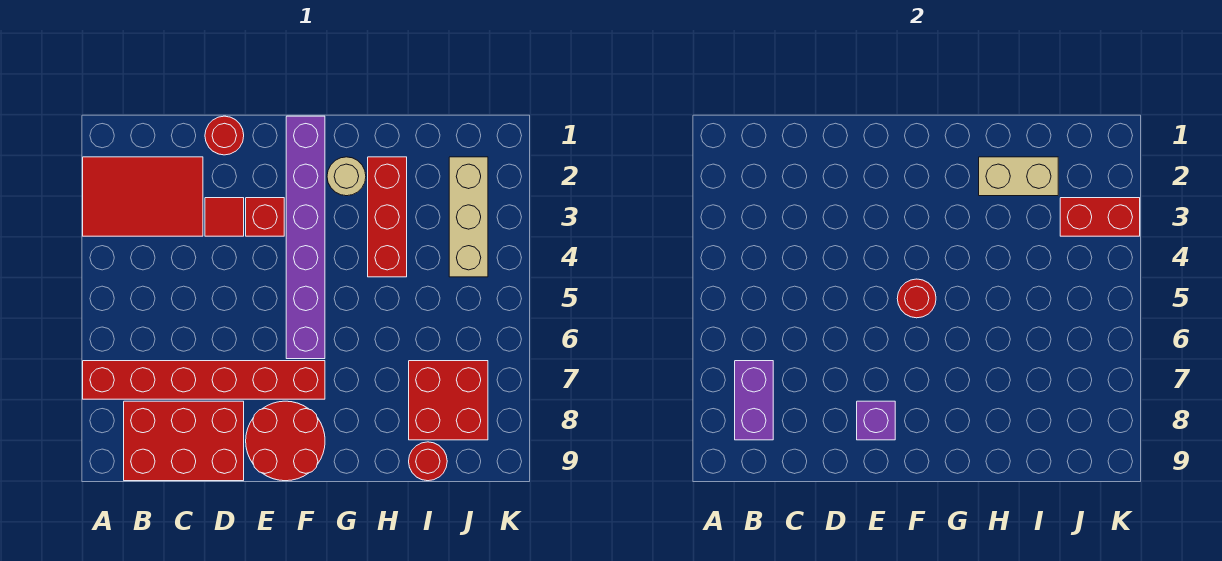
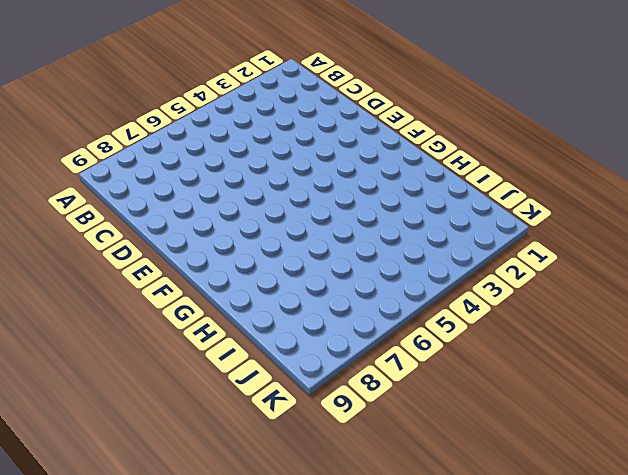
none -> red 2x3 tile [83,157,203,236]
none -> red 1x6 brick [83,361,325,399]
none -> red 2x3 brick [124,401,244,481]

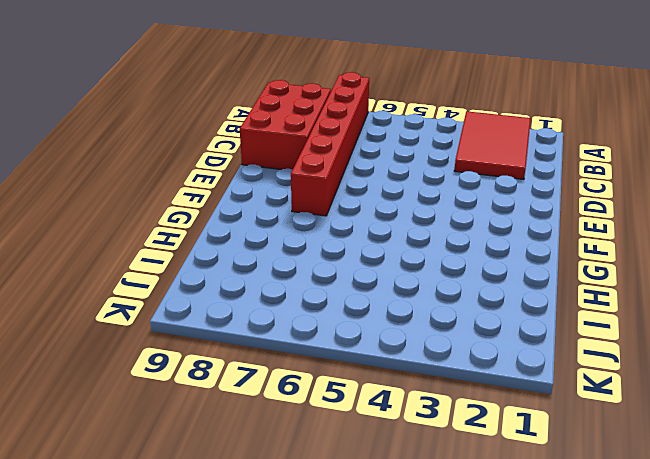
none -> red 1x1 round brick [205,116,244,155]
none -> red 1x1 tile [205,198,244,236]
none -> red 1x1 brick [246,198,284,236]

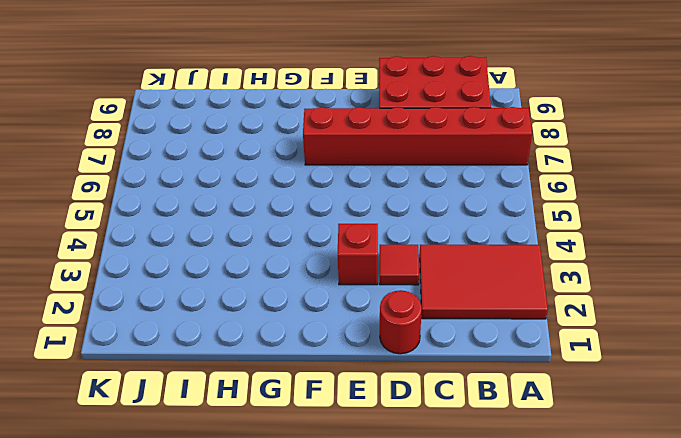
none -> red 2x2 round brick [246,401,325,481]
none -> purple 1x6 brick [286,116,325,359]
none -> tan 1x1 round brick [327,157,366,196]

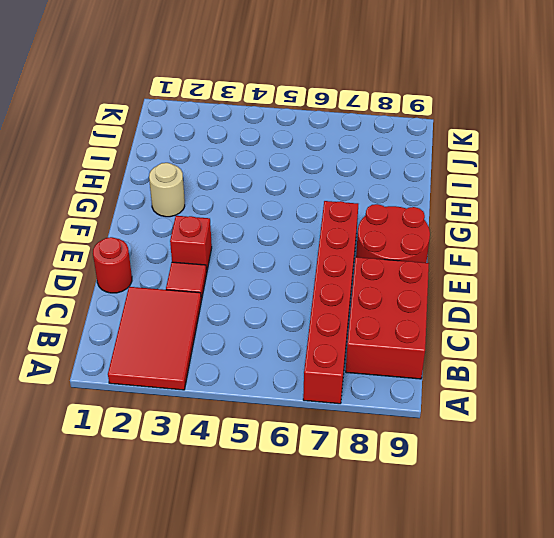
none -> purple 1x6 brick [286,116,325,359]
none -> red 1x3 brick [368,157,407,277]
none -> red 2x2 brick [409,361,488,440]

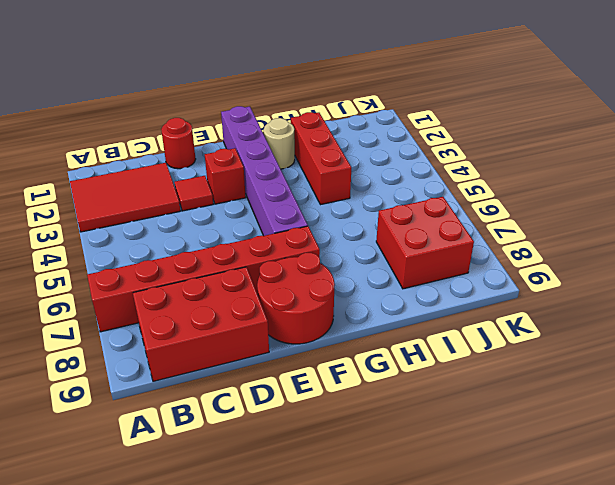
none -> red 1x1 round brick [409,442,447,481]
none -> tan 1x3 brick [449,157,488,277]
none -> purple 1x2 brick [735,361,773,440]

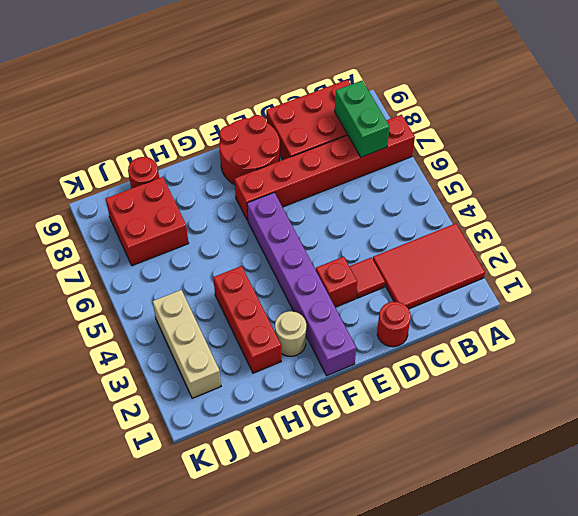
green 1x2 brick [335,81,389,157] -> purple 1x2 brick [735,361,773,440]
none -> purple 1x1 brick [857,401,895,440]
none -> red 1x1 round brick [897,279,936,318]
none -> tan 1x2 brick [979,157,1058,196]

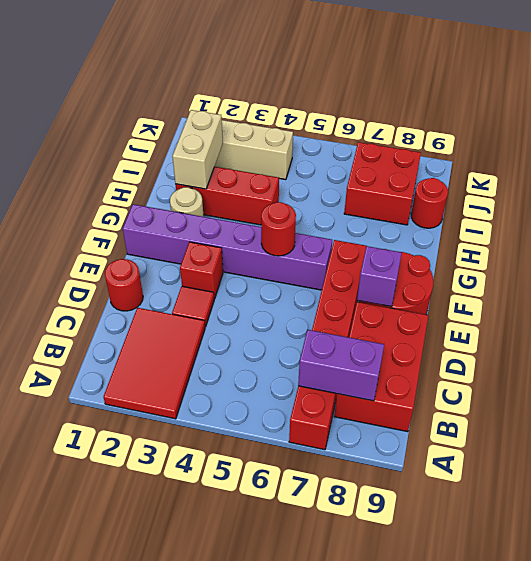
none -> red 1x2 brick [1060,198,1140,236]

